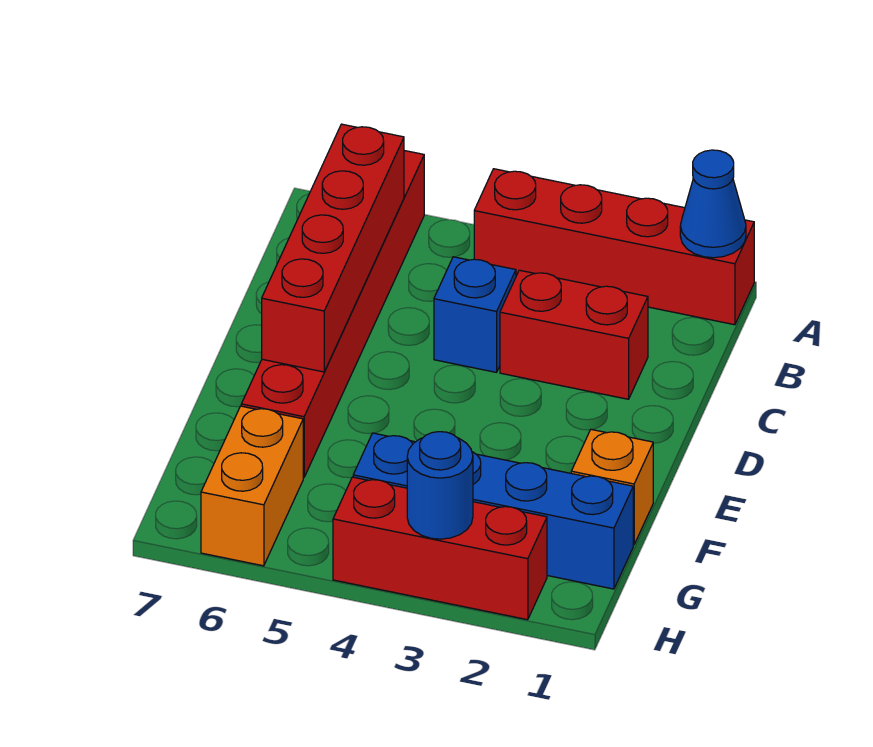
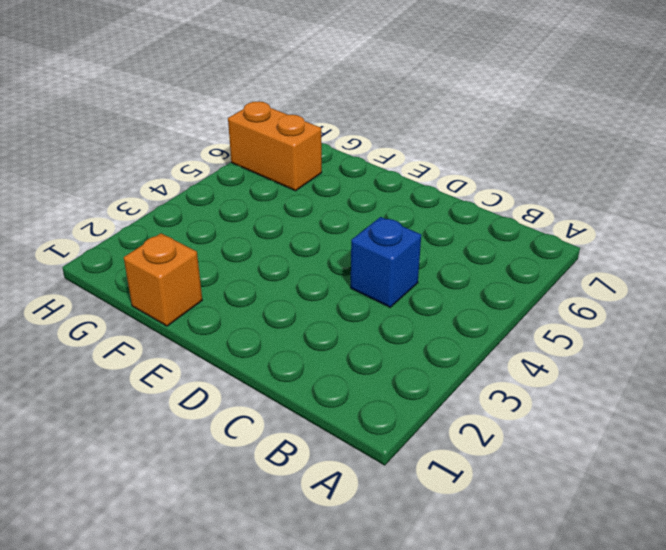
none -> red 1x4 brick [474,169,754,325]
none -> red 1x6 brick [241,151,424,478]

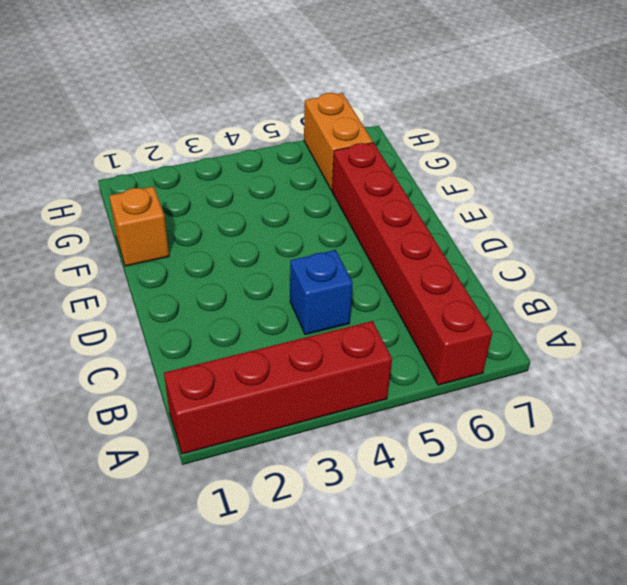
none -> red 1x2 brick [500,270,648,399]
none -> blue 1x4 brick [353,433,633,589]

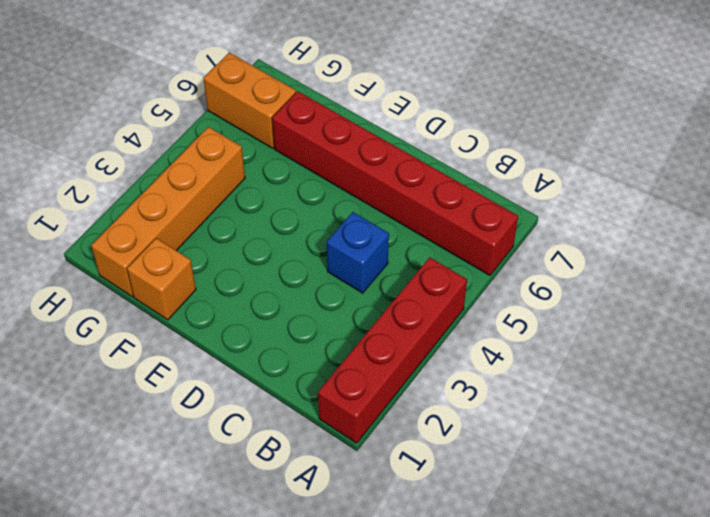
orange 1x4 brick [91,127,245,297] -> blue 1x4 brick [353,433,633,589]
none -> red 1x2 brick [500,270,648,399]
none -> red 1x3 brick [333,477,547,620]

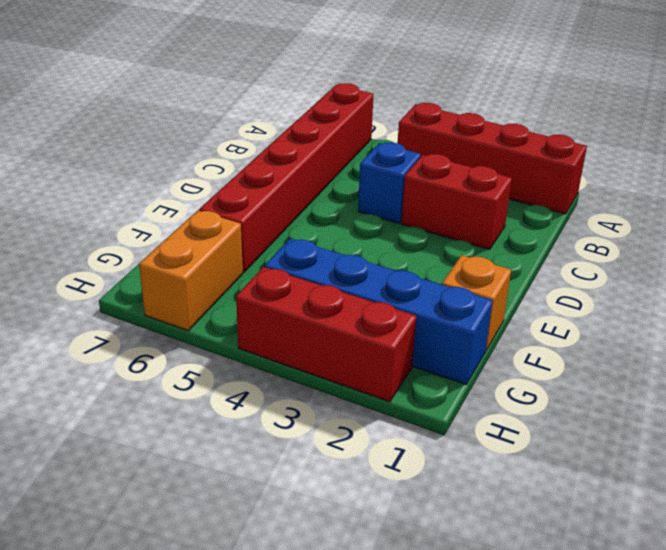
none -> blue 1x1 cone [680,150,746,258]
none -> red 1x4 brick [262,124,404,372]

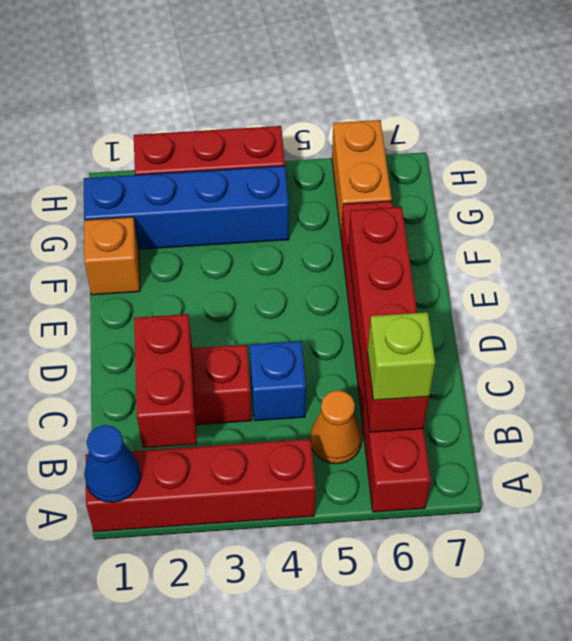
red 1x2 brick [134,314,197,448] -> none
orange 1x1 cone [310,390,362,464] -> none
lime 1x1 brick [368,312,435,400] -> none
none -> blue 1x1 round brick [407,432,473,539]

